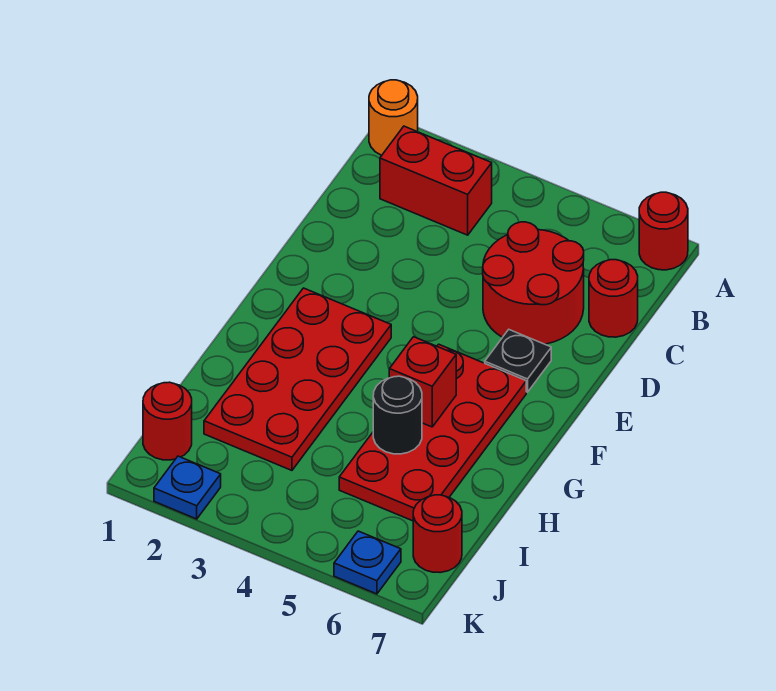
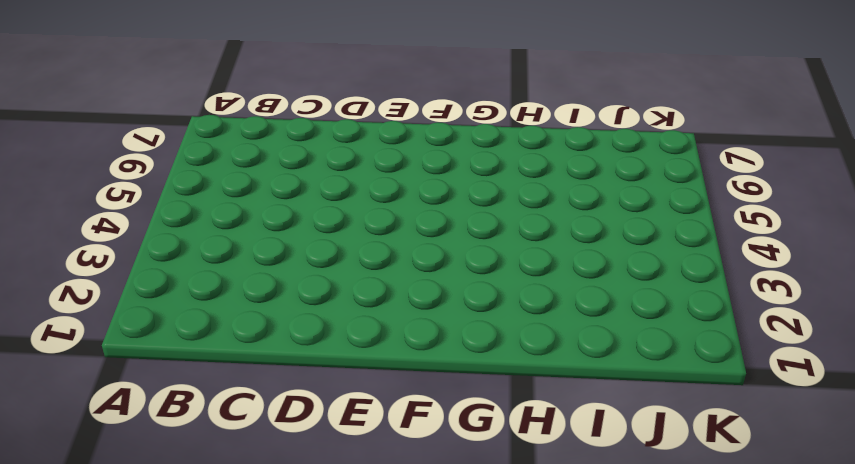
none -> orange 1x1 round brick [369,80,418,155]
none -> red 1x1 round brick [639,192,688,270]
none -> red 1x2 brick [380,126,492,235]

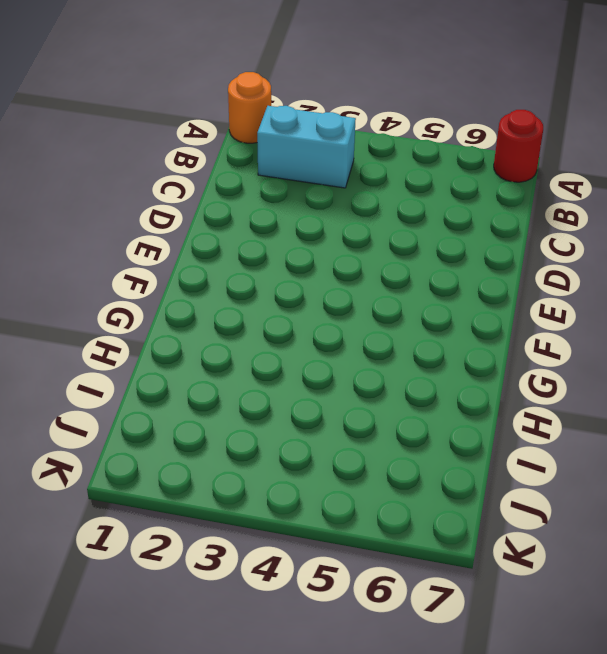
cyan 1x2 brick [257,106,356,188] -> red 1x2 brick [380,126,492,235]
none -> red 2x2 round brick [483,222,584,344]
none -> red 1x1 round brick [589,260,638,337]
none -> black 1x1 plate [485,330,551,392]

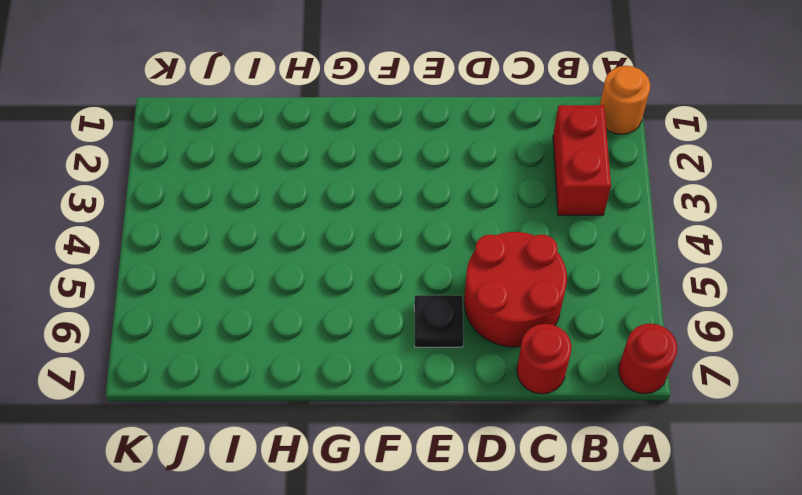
none -> red 2x4 plate [204,288,391,470]
none -> red 2x4 plate [339,344,526,521]
none -> red 1x1 round brick [143,382,192,460]

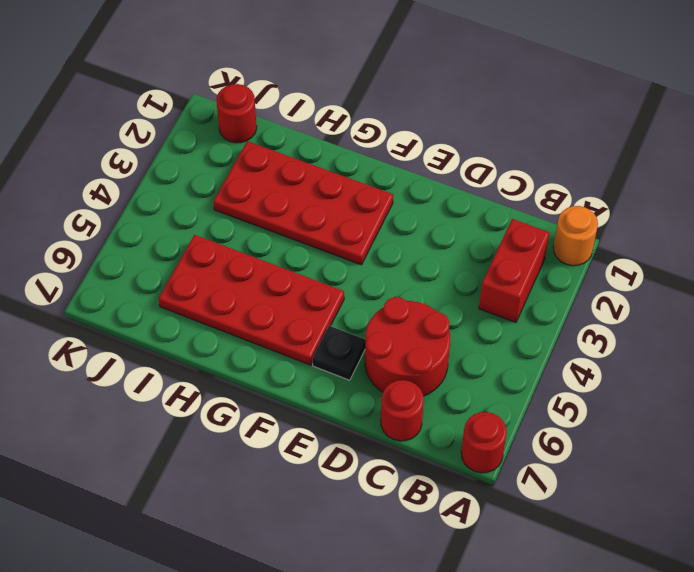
none -> red 1x1 round brick [413,495,462,573]
none -> blue 1x1 plate [154,456,221,519]
none -> blue 1x1 plate [334,531,401,594]

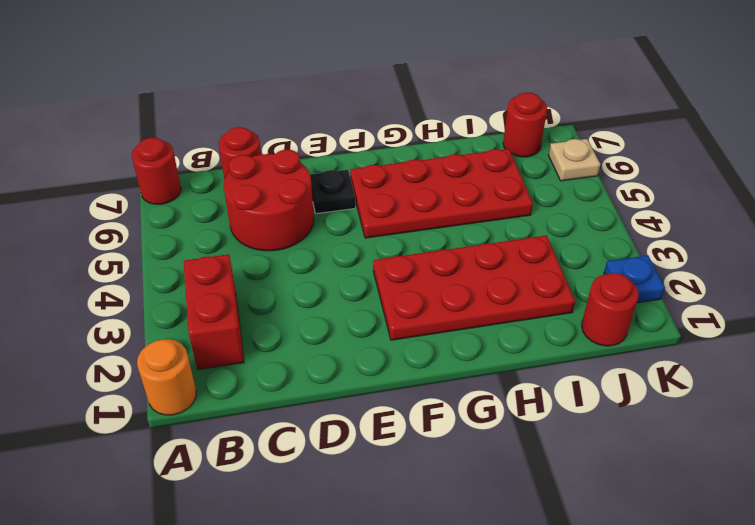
tan 1x1 plate [548,139,600,181] -> blue 1x1 plate [334,531,401,594]
none -> red 1x1 brick [389,337,456,427]
none -> black 1x1 round brick [373,376,422,454]

